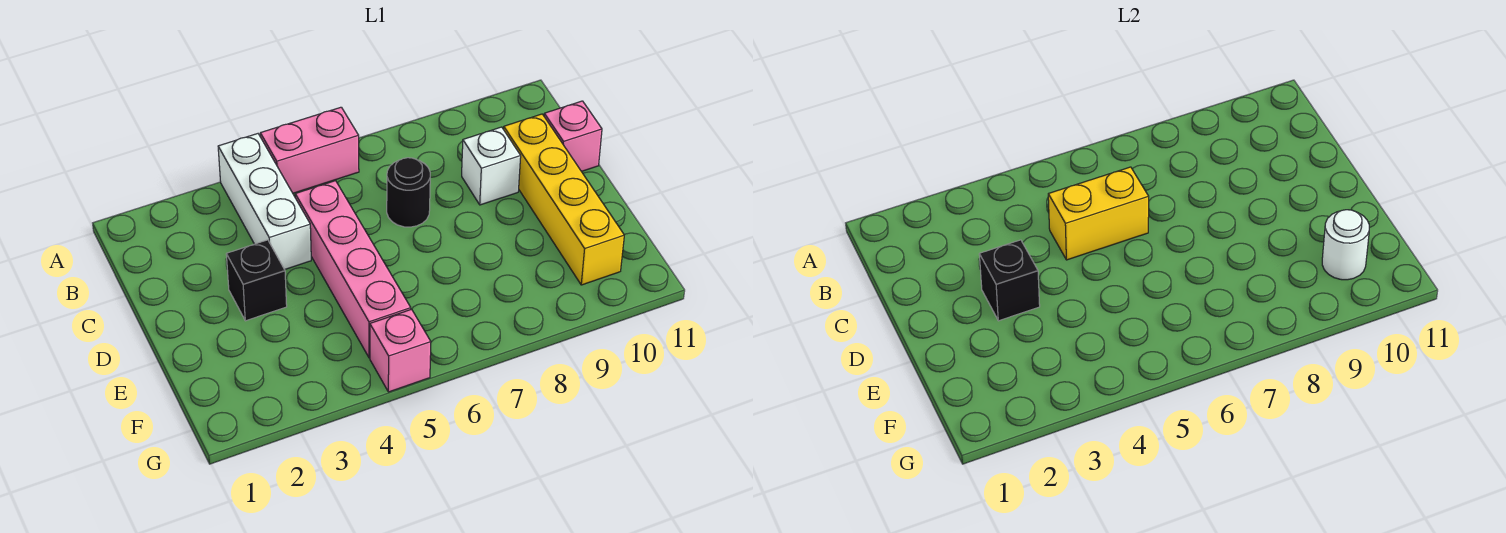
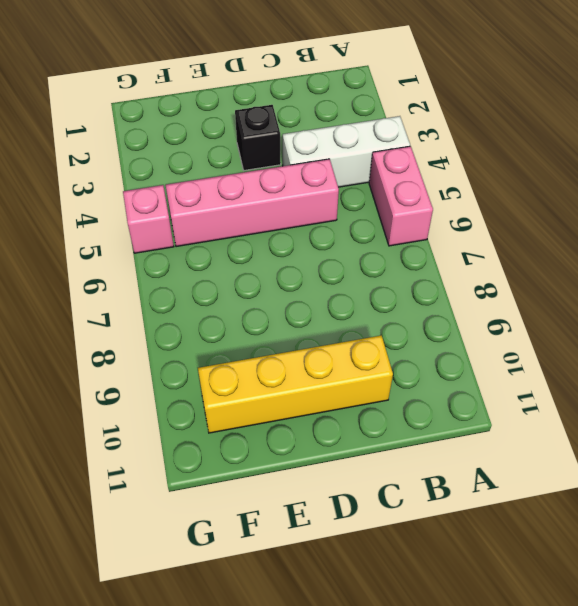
none -> black 1x1 round brick [387,158,430,227]
none -> white 1x1 brick [462,127,521,205]
none -> pink 1x1 brick [544,101,602,171]

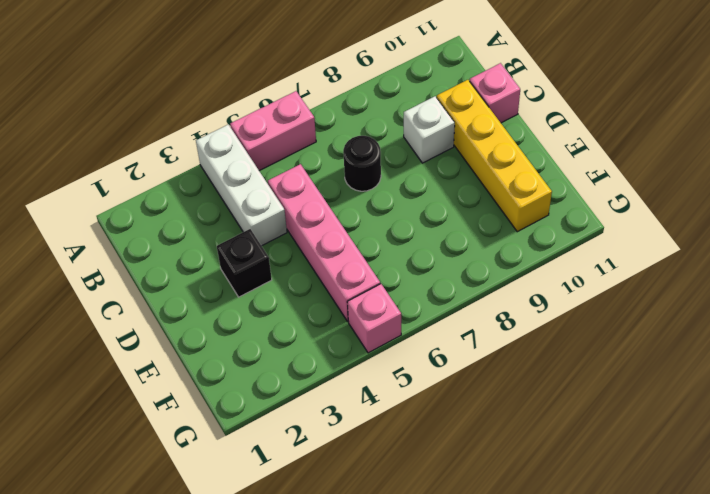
none -> yellow 1x2 brick [1048,167,1149,260]
none -> black 1x1 brick [979,240,1040,321]
none -> white 1x1 round brick [1322,210,1369,280]

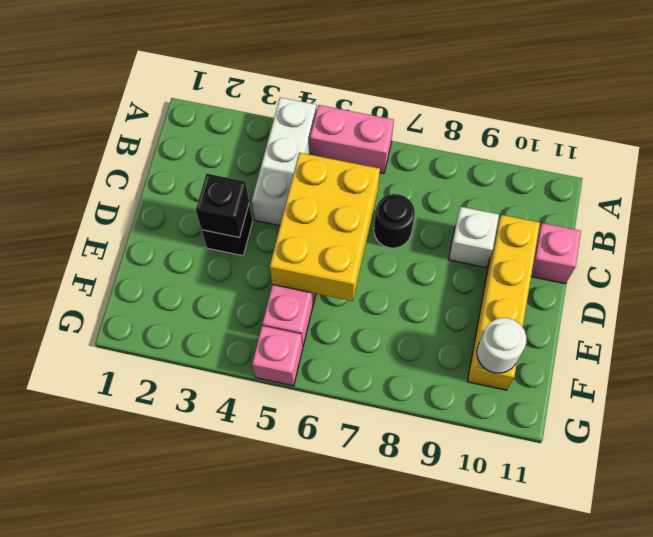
yellow 2x3 brick [270,153,380,301] -> yellow 1x2 brick [1048,167,1149,260]

